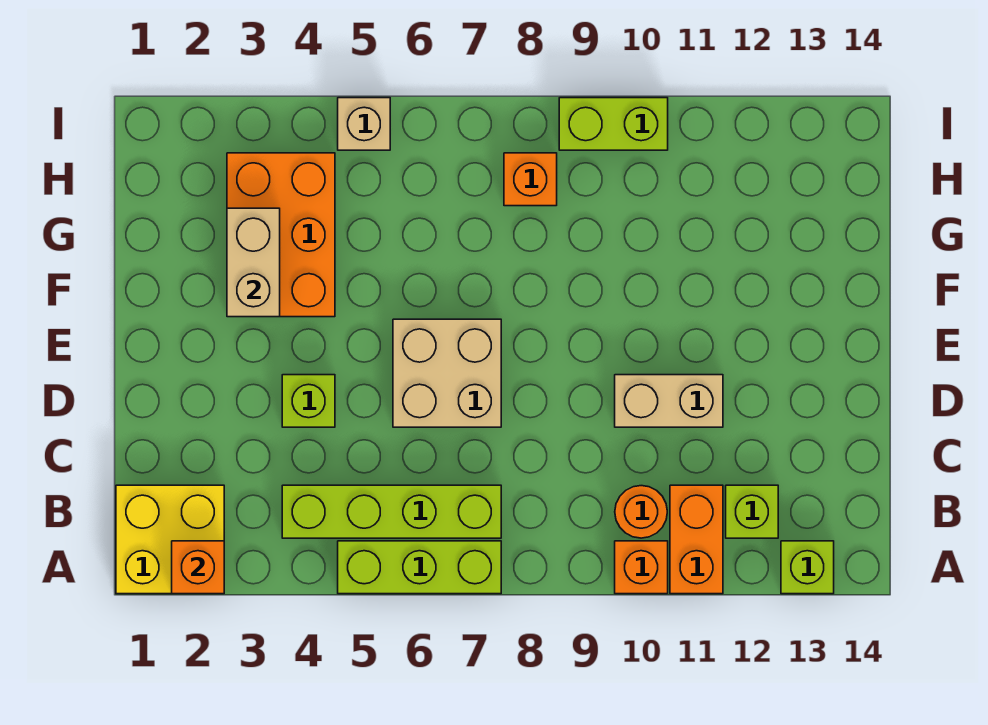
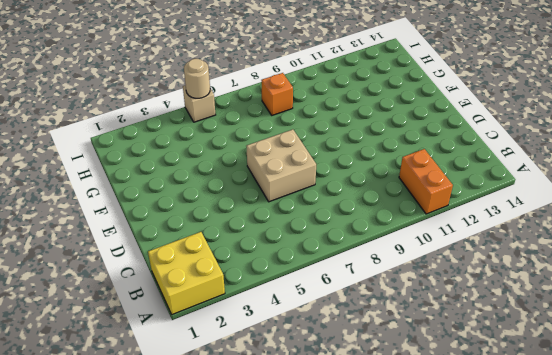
tan 1x1 round brick [184,59,210,98] -> none
none -> lime 1x3 brick [338,541,501,594]
none -> orange 1x1 brick [615,541,668,594]
none -> lime 1x1 brick [781,541,834,594]

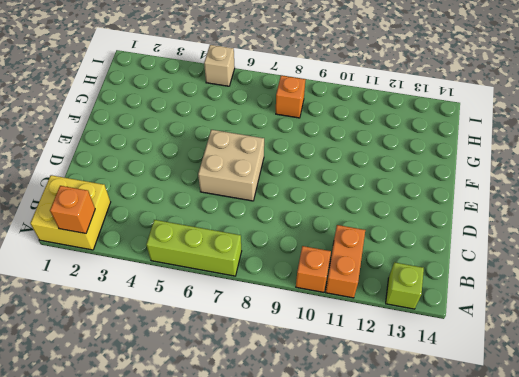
none -> lime 1x4 brick [282,485,501,538]
none -> orange 1x1 round brick [615,486,667,538]
none -> lime 1x1 brick [726,485,778,538]

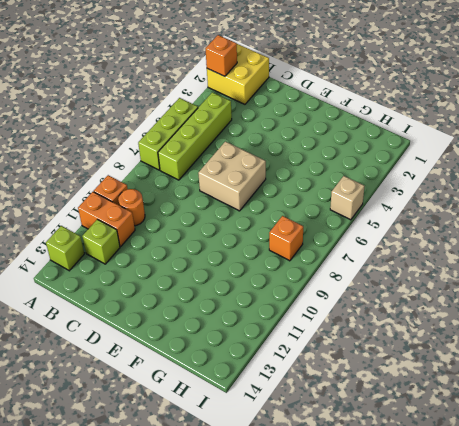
none -> lime 1x1 brick [282,375,335,427]
none -> tan 1x2 brick [615,375,723,427]
none -> orange 2x3 brick [227,153,335,317]

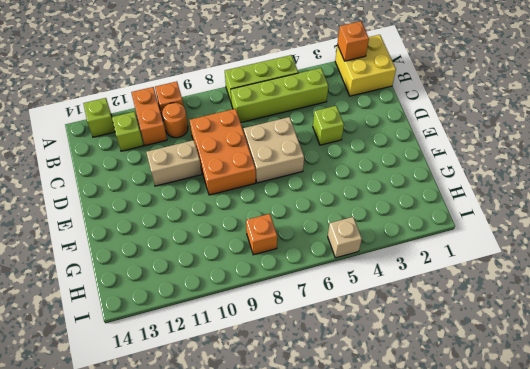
orange 2x3 brick [190,109,256,195] -> orange 2x3 brick moved to [227,153,335,317]
none -> lime 1x2 brick [559,98,668,150]
none -> tan 1x2 brick [227,208,280,317]

